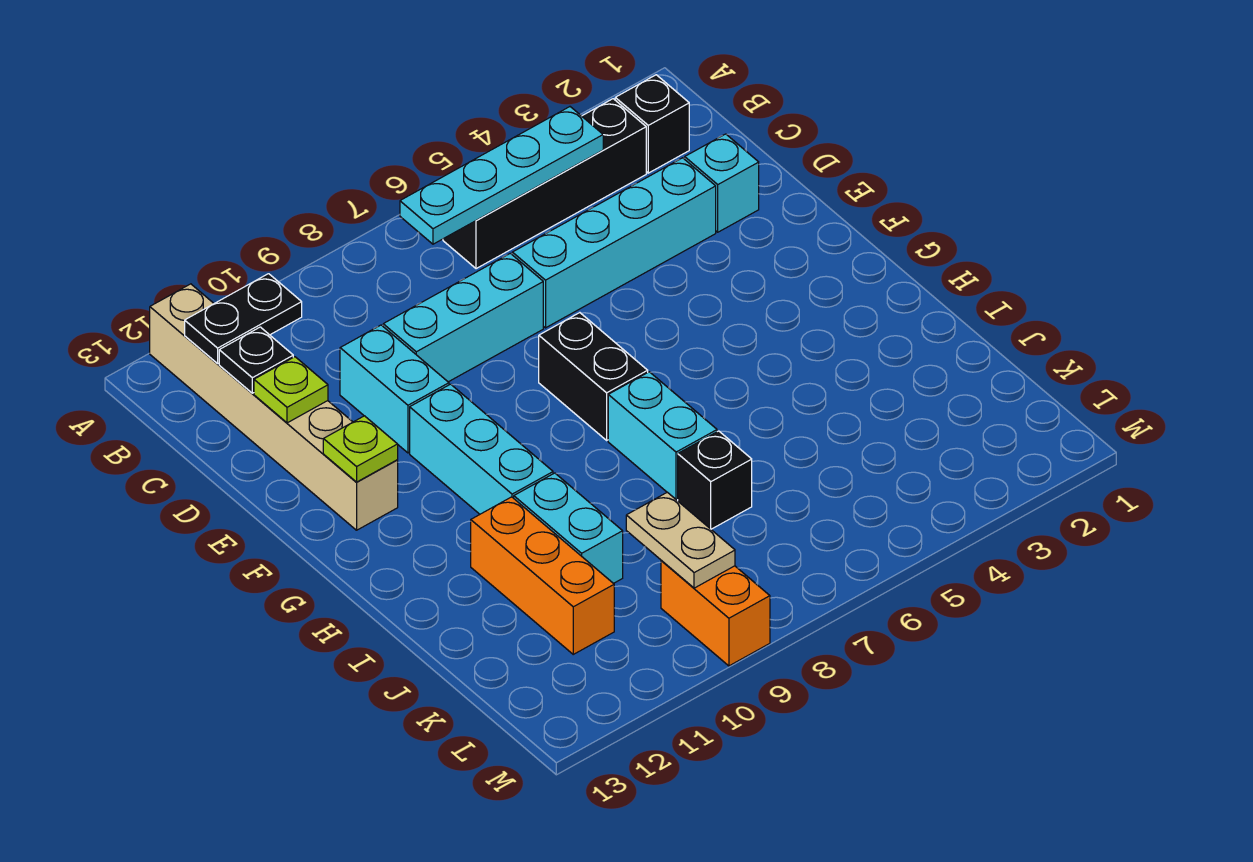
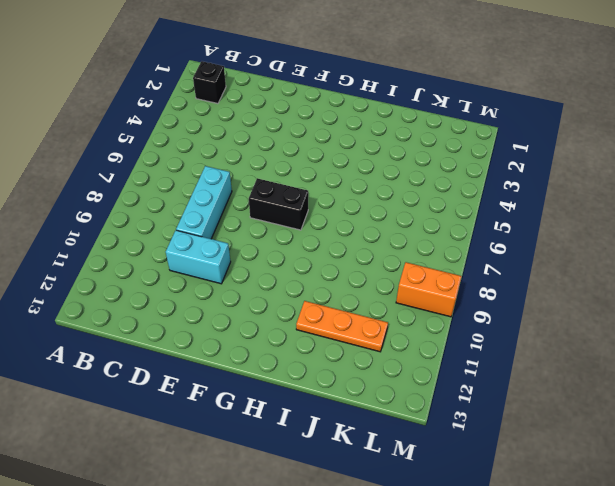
orange 1x3 plate [296,301,388,352] -> orange 1x3 brick [471,497,614,654]
none -> tan 1x6 brick [150,284,398,530]
none -> black 1x4 brick [443,99,646,269]
none -> cyan 1x1 brick [685,134,759,232]

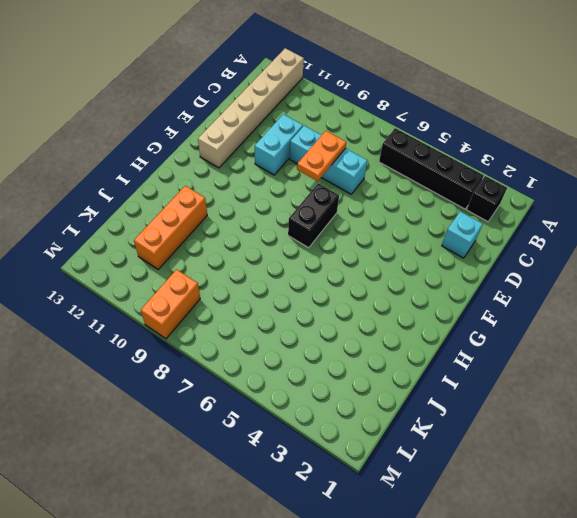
orange 1x2 plate [297,131,346,181] -> none
none -> cyan 1x4 brick [512,158,716,328]
none -> cyan 1x3 brick [410,384,553,514]
none -> cyan 1x2 brick [608,372,717,500]

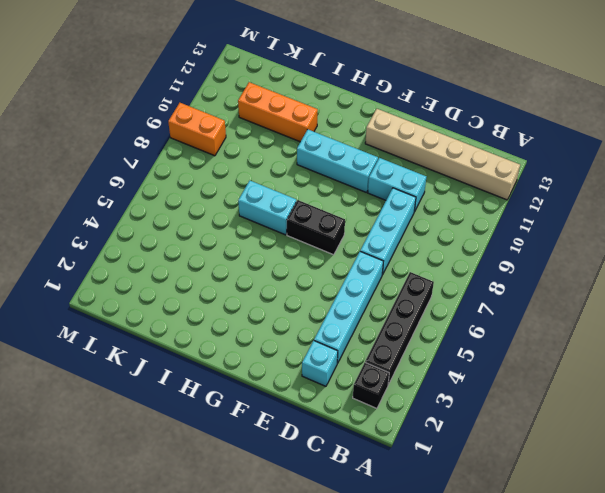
none -> cyan 1x2 brick [514,473,623,584]
none -> black 1x1 brick [678,431,752,529]
none -> cyan 1x4 plate [400,107,603,244]

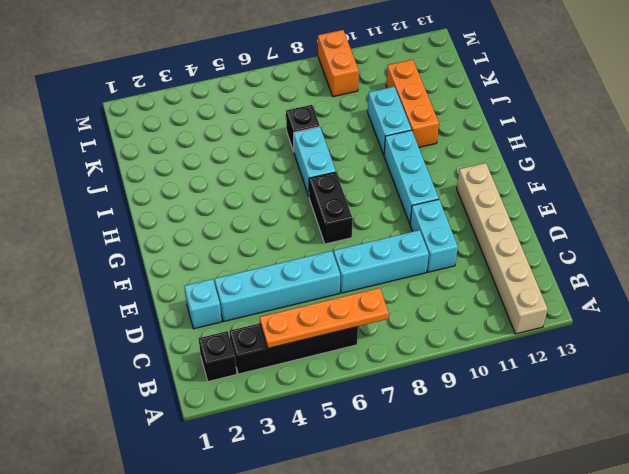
orange 1x4 plate [260,288,389,348] -> cyan 1x4 plate [400,107,603,244]
none -> black 1x2 plate [185,274,302,363]
none -> black 1x1 plate [219,327,293,393]
none -> lime 1x1 plate [254,357,328,423]

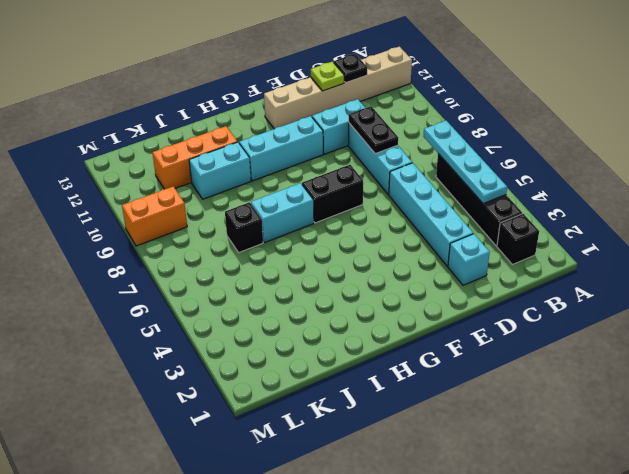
black 1x2 plate [349,106,398,154] -> black 1x2 plate moved to [185,274,302,363]
none -> lime 1x1 plate [323,416,398,482]
none -> tan 1x2 plate [626,492,735,588]

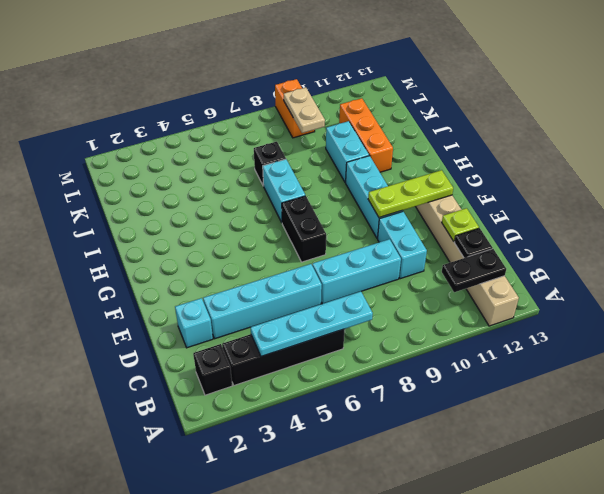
lime 1x3 plate [368,170,453,217] -> lime 1x1 plate [323,416,398,482]

